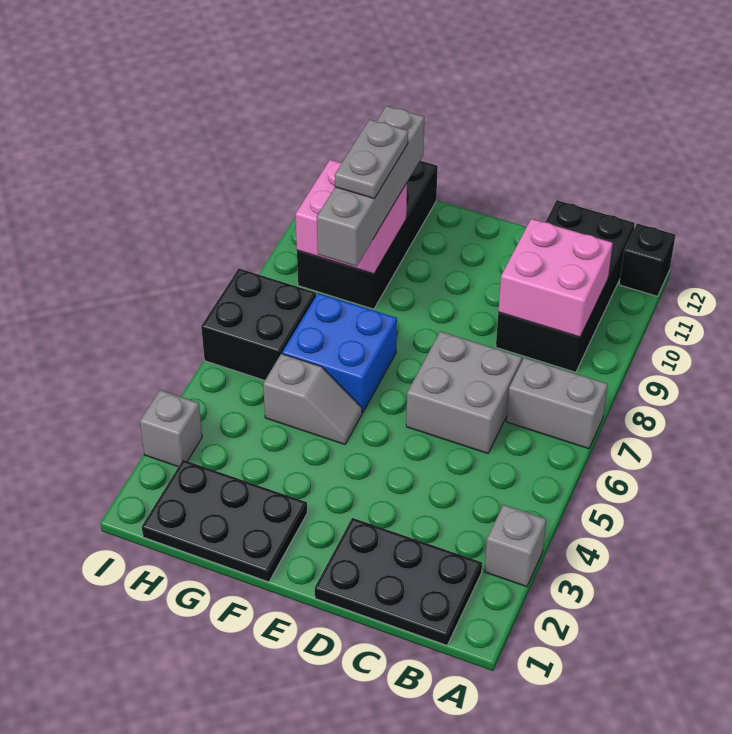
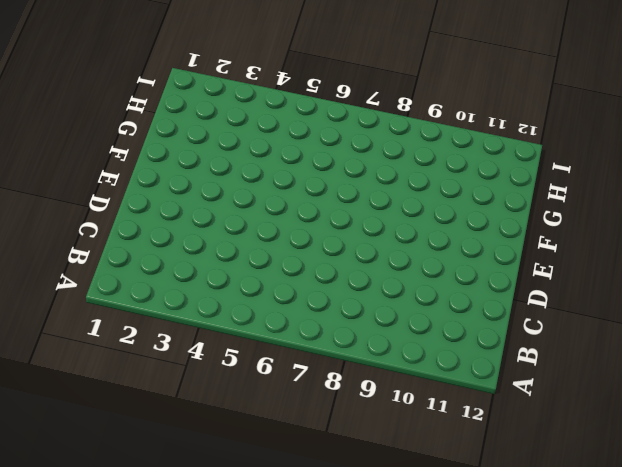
none -> grey 1x1 brick [484,505,546,587]
none -> grey 1x2 brick [506,358,608,449]
none -> black 1x1 brick [619,223,675,296]

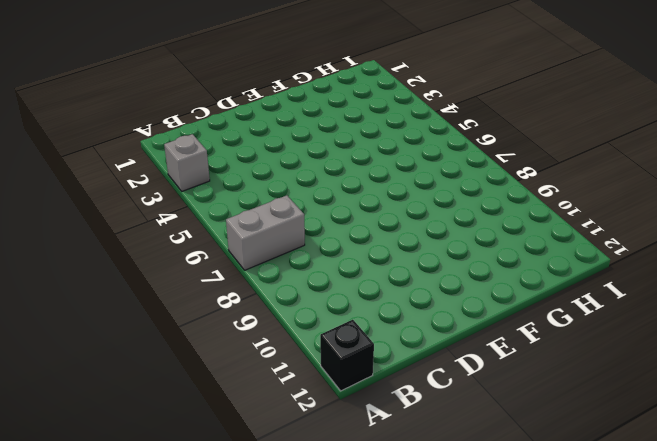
none -> black 2x3 plate [315,518,482,645]
none -> black 2x4 brick [496,200,635,372]
none -> grey 2x2 brick [406,331,522,453]

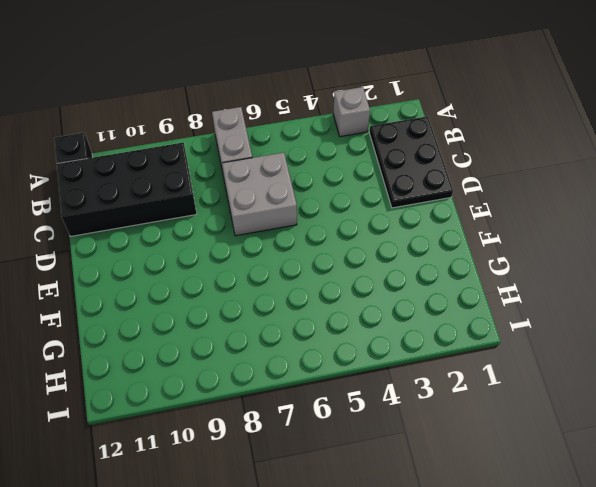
none -> black 2x3 plate [142,460,307,582]
none -> grey 1x2 slope [263,354,362,444]
none -> blue 2x2 brick [282,293,397,413]

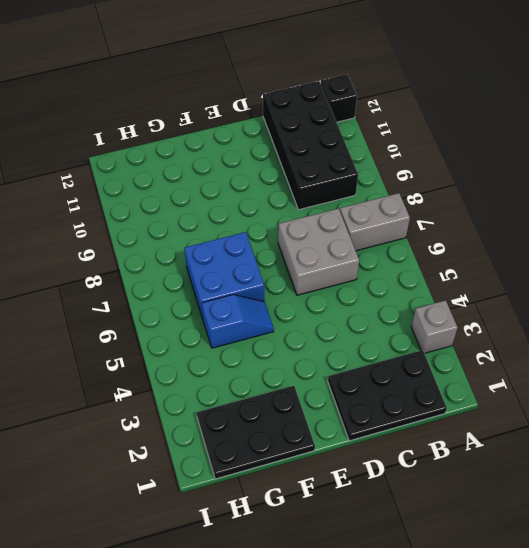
blue 1x2 slope [202,295,274,348] -> grey 1x2 slope [263,354,362,444]
none -> black 2x4 brick [297,160,438,309]
none -> black 2x2 brick [201,269,316,380]
none -> grey 1x1 brick [140,390,202,467]

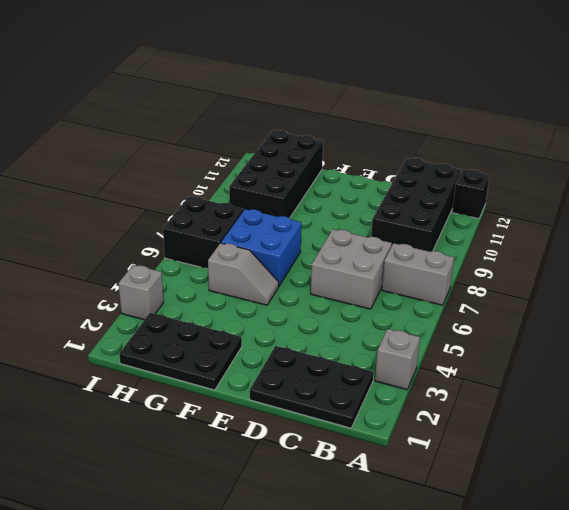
none -> pink 2x2 brick [498,219,613,337]
none -> pink 2x2 brick [295,160,407,274]
none -> grey 1x4 brick [317,106,424,266]

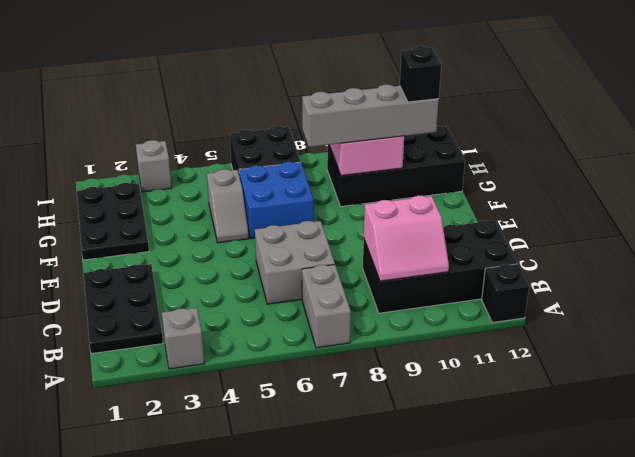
pink 2x2 slope [364,196,449,281] -> pink 2x2 brick [498,219,613,337]
black 1x1 brick [400,46,441,102] -> none
none -> grey 1x2 plate [335,120,408,198]

